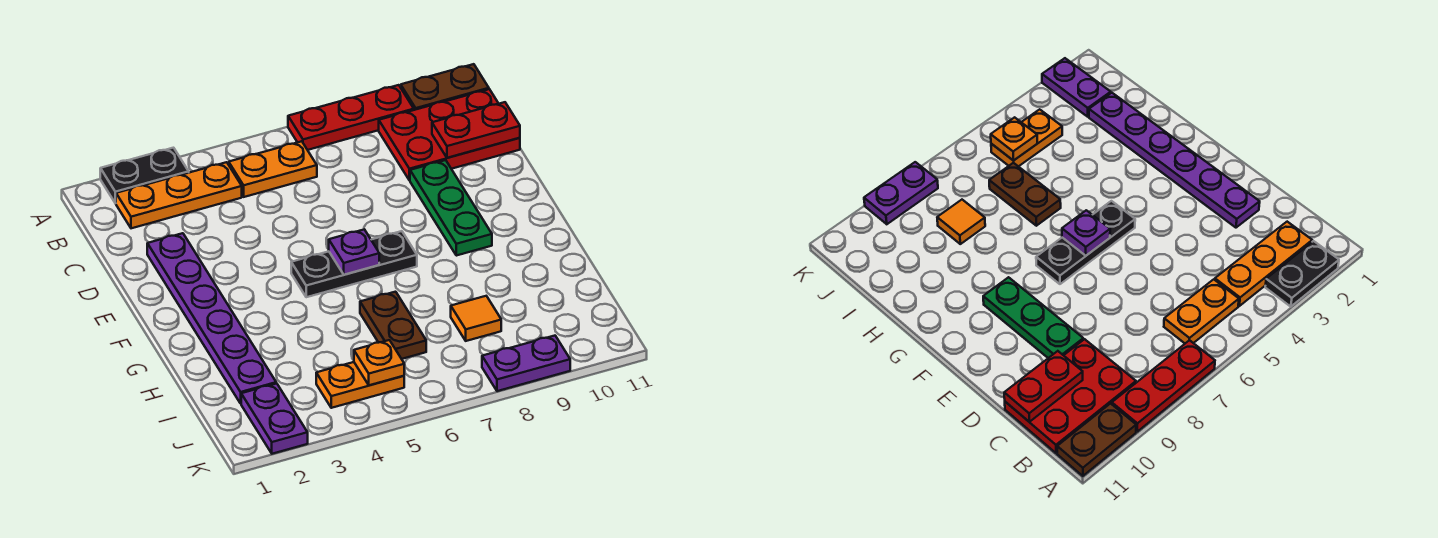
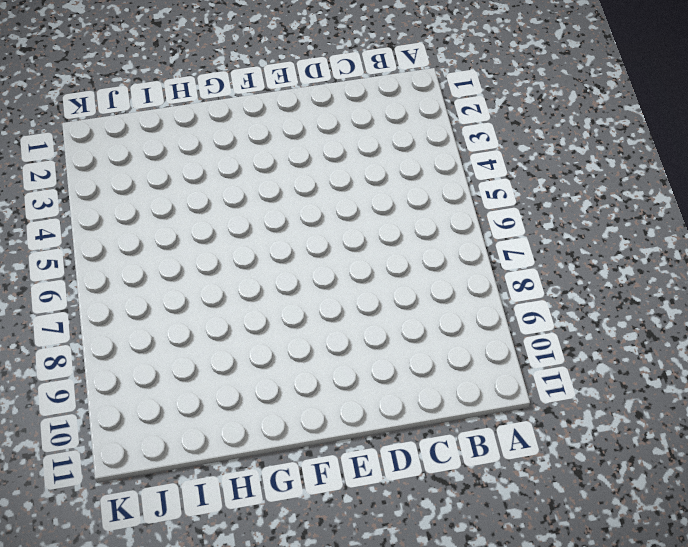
none -> black 1x2 plate [100,148,189,203]
none -> red 1x3 plate [288,85,414,150]
none -> brown 1x2 plate [401,64,489,110]

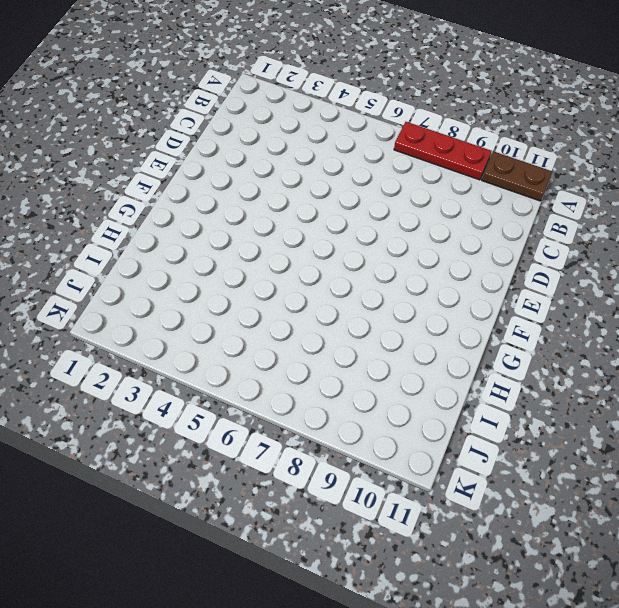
none -> black 1x2 plate [100,148,189,203]
none -> orange 1x3 plate [116,162,242,228]
none -> orange 1x2 plate [229,141,317,197]

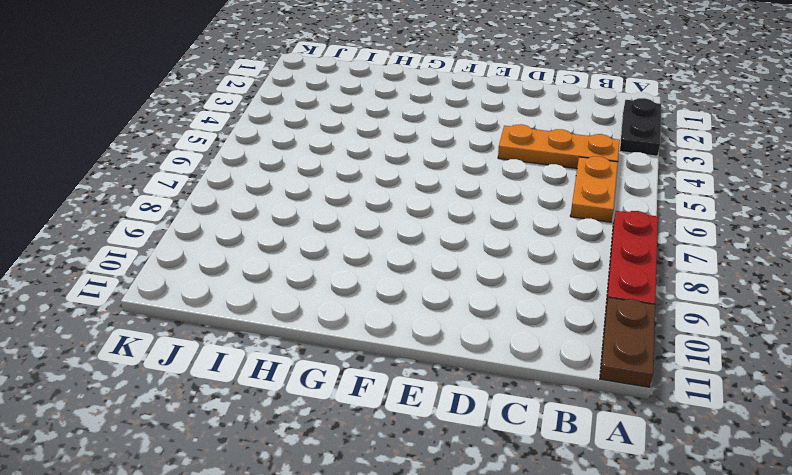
orange 1x3 plate [498,124,620,168] -> orange 1x3 plate turned to [116,162,242,228]
none -> red 2x3 plate [379,89,520,180]
none -> purple 1x6 plate [147,233,276,403]
none -> green 1x3 plate [410,160,492,256]

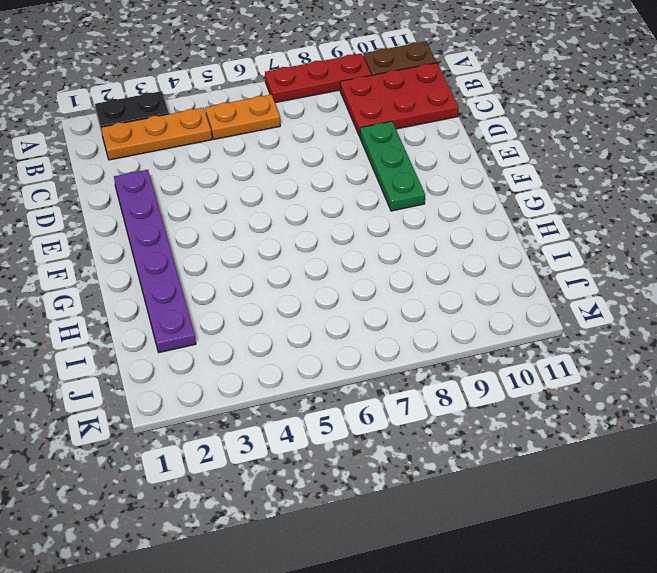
none -> black 1x3 plate [291,231,417,297]
none -> brown 1x2 plate [360,292,426,359]
none -> orange 1x1 tile [451,296,501,341]

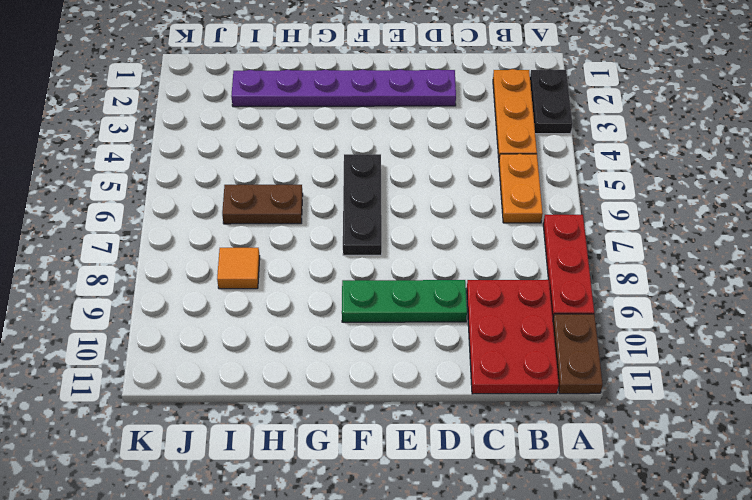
none -> purple 1x2 plate [241,383,308,454]
none -> orange 1x2 plate [316,362,404,408]
none -> purple 1x2 plate [482,336,570,391]

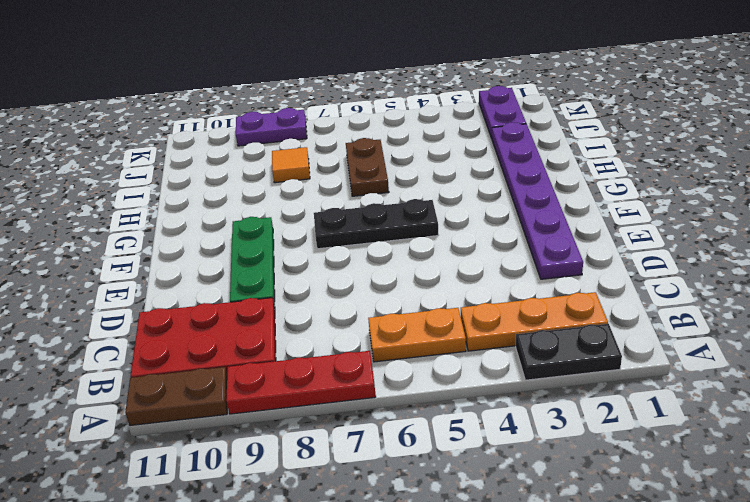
none -> orange 1x2 plate [316,362,404,408]
none -> red 1x2 plate [432,102,520,158]
none -> purple 1x1 plate [329,229,379,275]

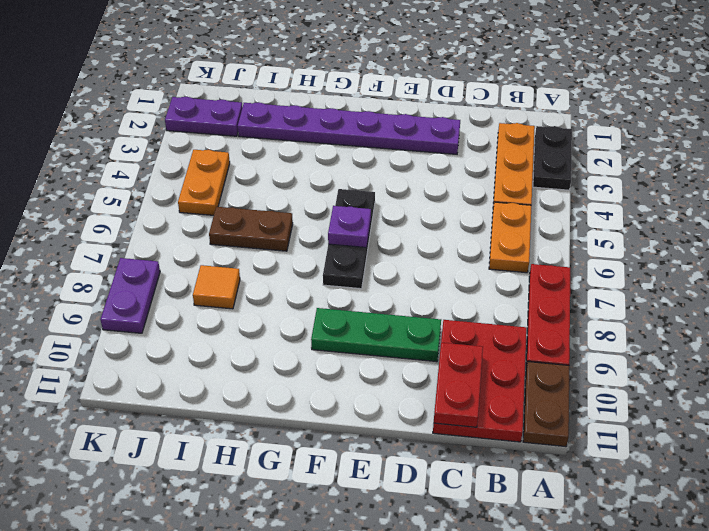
none -> orange 1x1 plate [354,340,404,385]

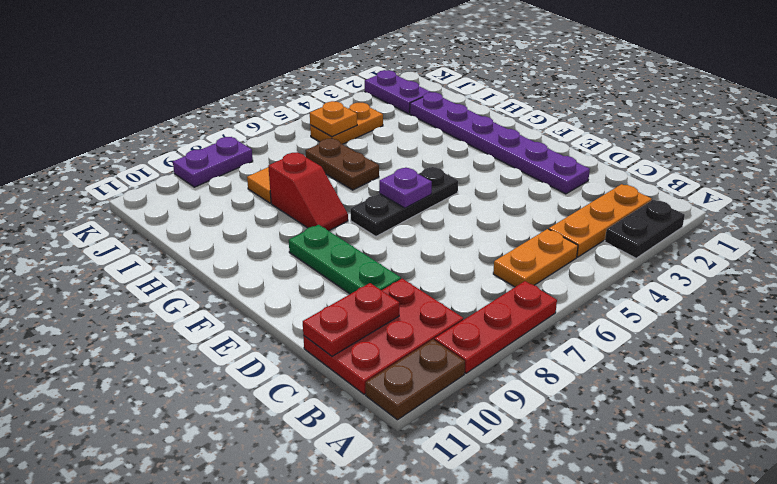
red 1x2 slope [268,153,348,231] -> none

